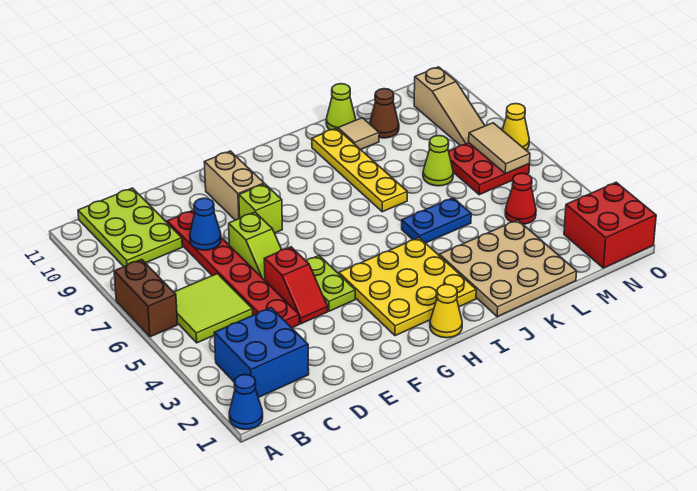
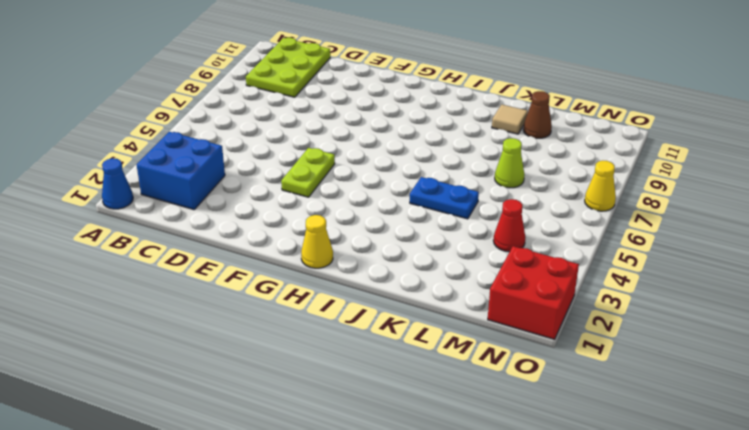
none -> brown 1x2 brick [114,259,178,337]
none -> lime 2x2 tile [174,274,253,343]
none -> red 1x6 plate [167,210,299,328]

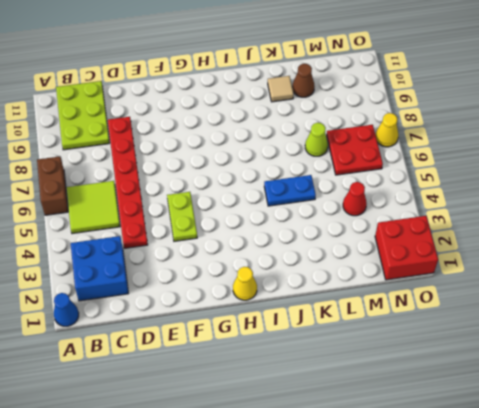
none -> red 1x2 slope [264,247,328,324]
none -> lime 1x2 slope [229,212,282,280]
none -> lime 1x1 brick [239,184,282,233]

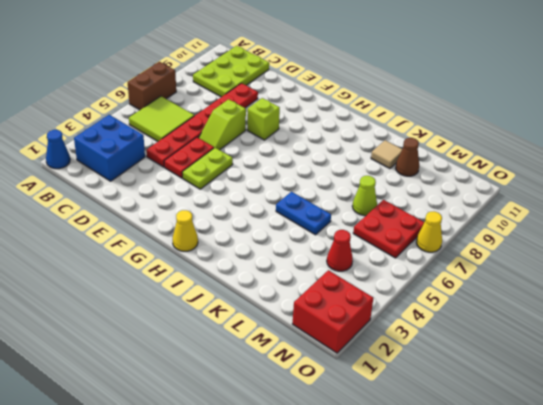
red 1x2 plate [164,137,214,178] -> red 1x2 slope [264,247,328,324]
none -> tan 1x2 brick [204,151,264,220]
none -> yellow 3x3 plate [339,238,476,336]
none -> tan 3x3 plate [440,220,577,317]

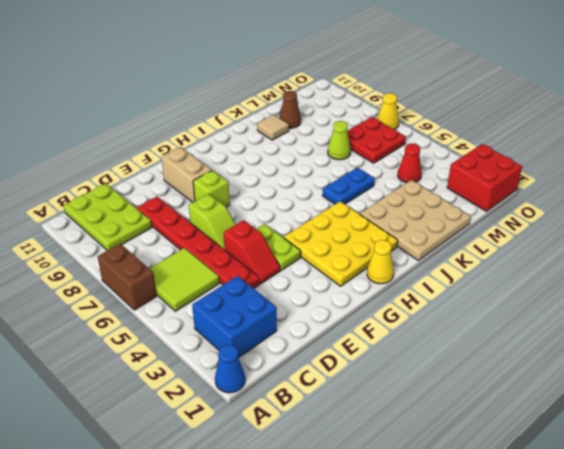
none -> yellow 1x4 plate [312,128,407,212]
none -> lime 1x1 cone [326,84,356,130]
none -> tan 1x3 slope [414,67,485,146]

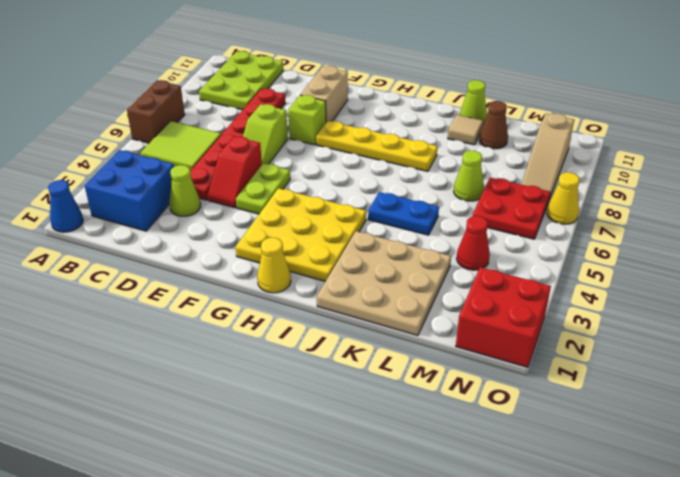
lime 1x1 cone [169,165,201,216] -> none
yellow 1x4 plate [316,121,438,172] -> yellow 1x4 plate turned to [312,128,407,212]
none -> blue 1x1 cone [190,198,221,250]
none -> tan 1x2 tile [469,123,530,174]

